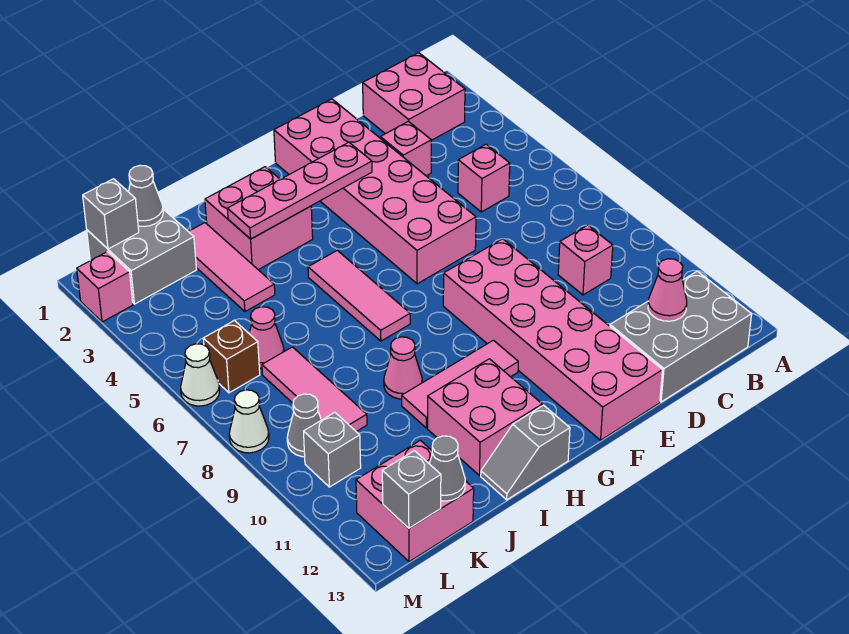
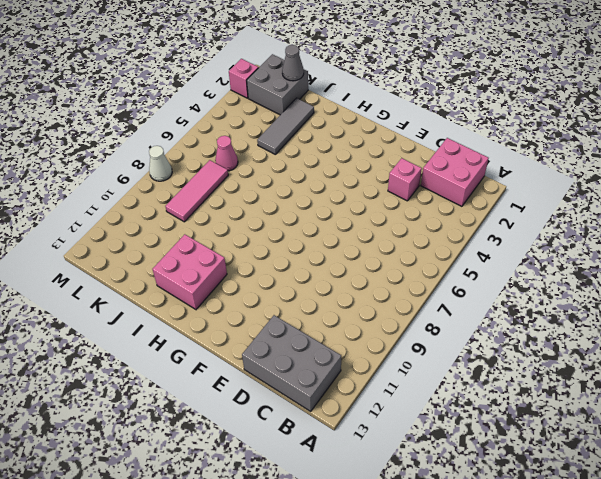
grey 1x3 tile [257,98,314,155] -> pink 1x3 tile [188,223,275,312]
none -> pink 1x1 brick [458,144,510,212]
none -> pink 1x1 brick [558,225,613,295]
none -> pink 2x6 brick [274,99,476,284]
none -> pink 2x6 brick [443,239,662,440]

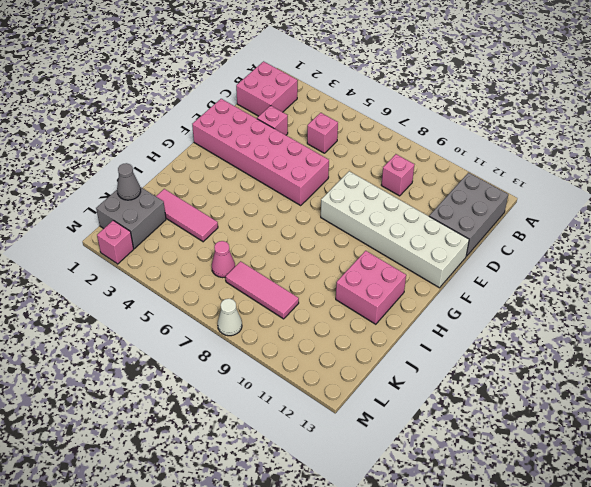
white 2x6 brick [321,171,469,288] -> pink 2x6 brick [443,239,662,440]
none -> pink 1x3 tile [402,340,518,428]
none -> pink 2x2 brick [205,167,313,270]
none -> pink 1x3 tile [308,250,410,341]
none -> grey 1x2 slope [481,405,570,500]

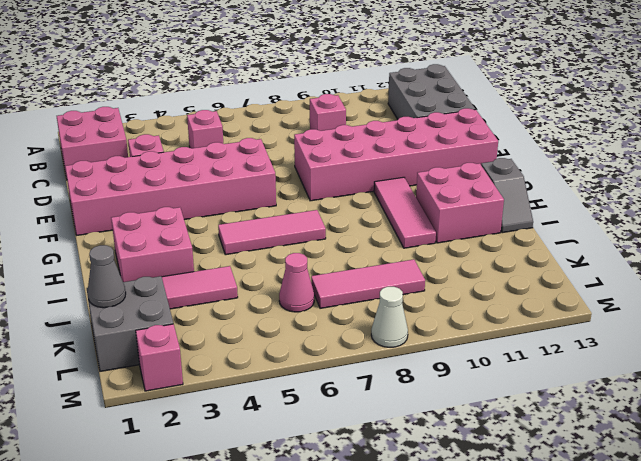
none -> pink 1x1 cone [384,337,422,399]
none -> pink 2x2 brick [356,440,474,562]
none -> brown 1x1 brick [203,320,260,393]
none -> grey 1x1 cone [287,394,321,457]

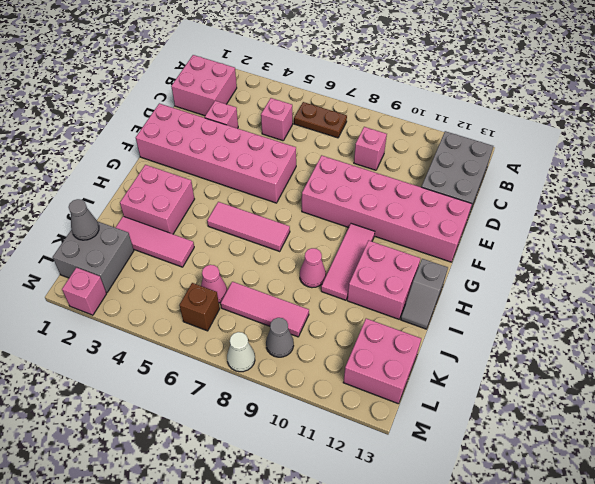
brown 1x2 plate [294,102,347,138] -> none
none -> grey 1x1 brick [304,412,361,487]
none -> white 1x1 cone [181,344,220,406]
none -> pink 1x1 cone [648,259,687,321]
none -> pink 1x4 plate [227,142,372,239]

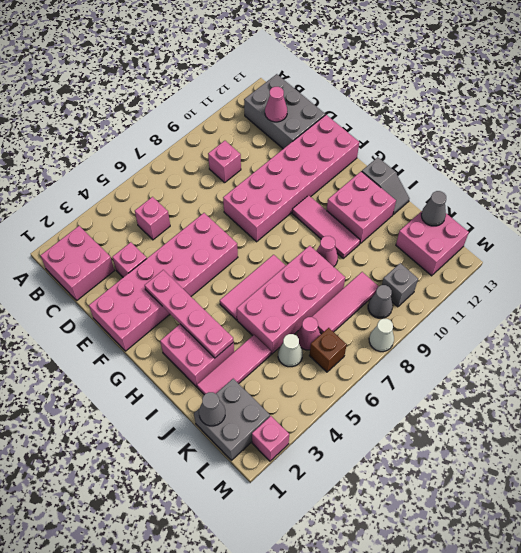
pink 2x4 brick [237,246,345,354] -> none
white 1x1 cone [278,334,303,367] -> white 1x1 cone moved to [181,344,220,406]
none -> grey 1x1 brick [83,179,139,249]
none -> grey 1x1 brick [382,451,441,528]

